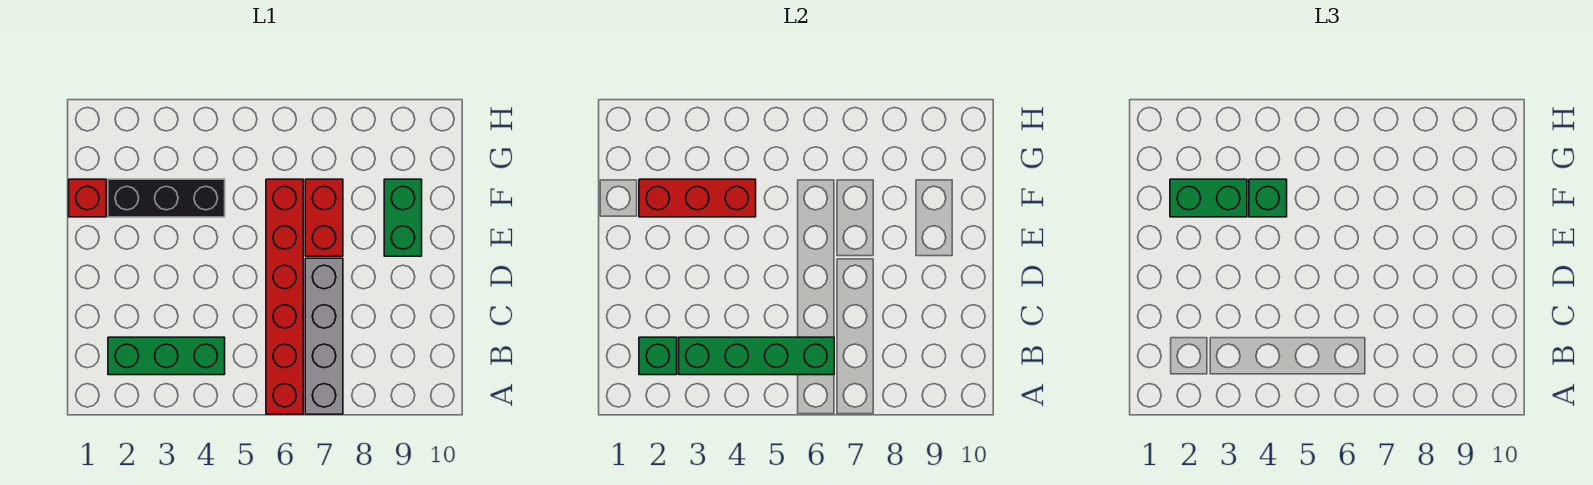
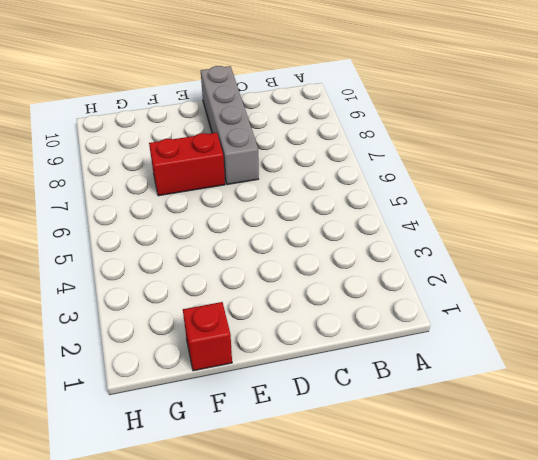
grey 1x4 brick [201,66,259,185] -> grey 1x4 brick turned to [305,258,343,414]
none -> red 1x6 brick [266,179,303,414]
none -> green 1x3 brick [108,337,225,375]
none -> green 1x2 brick [384,179,422,256]

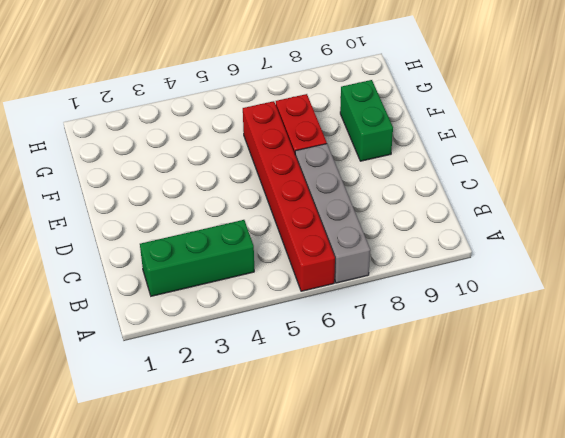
none -> red 1x1 brick [69,179,106,217]
none -> black 1x3 brick [108,179,225,217]
none -> green 1x1 brick [639,337,677,375]

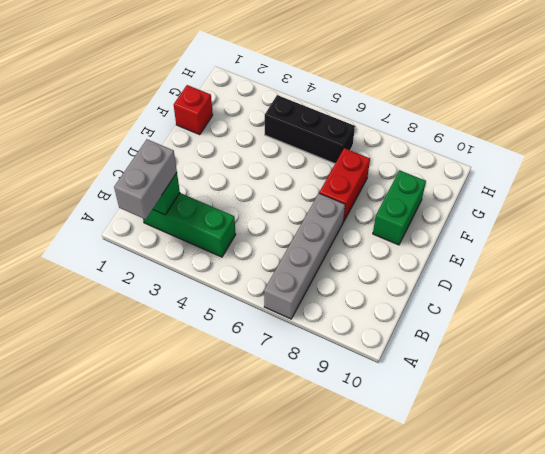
grey 1x2 brick [114,139,177,219] -> none
black 1x3 brick [265,95,355,163] -> black 1x3 brick moved to [108,179,225,217]
none -> red 1x6 brick [266,179,303,414]
none -> green 1x4 brick [679,337,834,375]
none -> red 1x3 brick [639,179,756,217]

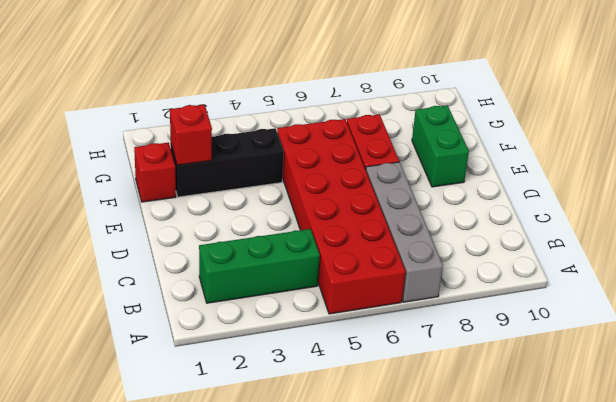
red 2x6 brick [277,119,406,314] -> red 1x6 brick [266,179,303,414]
red 1x1 brick [170,105,212,165] -> red 1x3 brick [639,179,756,217]
none -> green 1x1 brick [639,337,677,375]
none -> green 1x4 brick [679,337,834,375]
none -> green 1x2 brick [1170,179,1247,217]

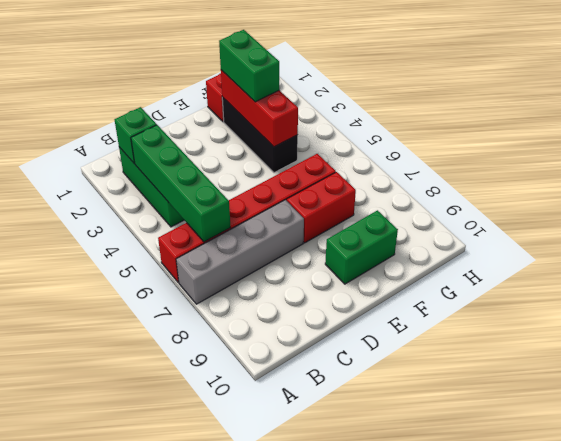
none -> green 1x1 brick [1249,179,1287,217]

